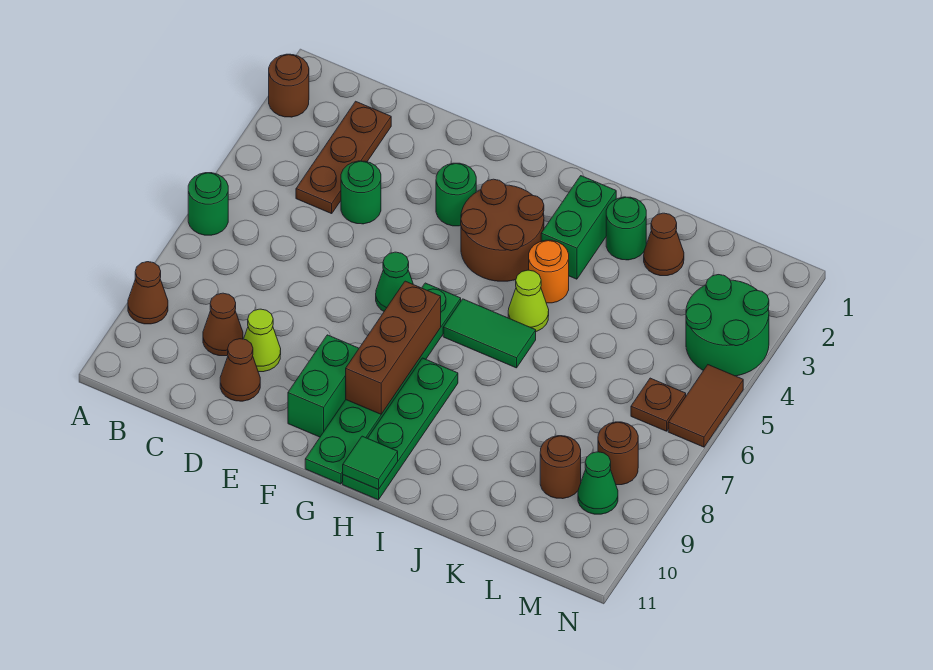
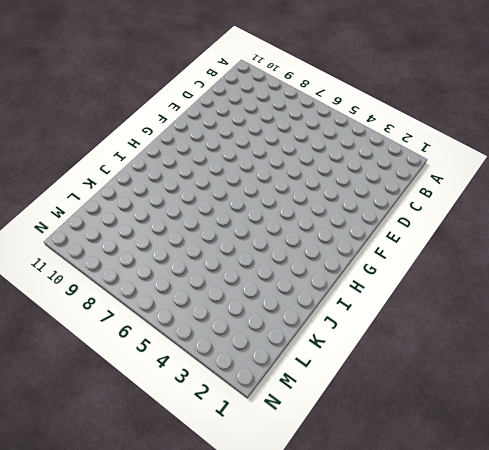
none -> brown 1x1 round brick [269,54,309,117]
none -> green 1x1 round brick [188,173,228,235]
none -> brown 1x1 cone [128,262,168,324]

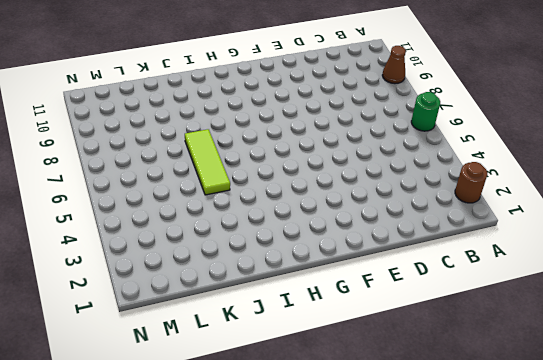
lime 1x3 tile [185,129,230,195] -> none
none -> brown 1x3 plate [296,101,391,214]
none -> brown 1x1 cone [203,293,243,356]
none -> green 1x1 round brick [341,161,381,224]

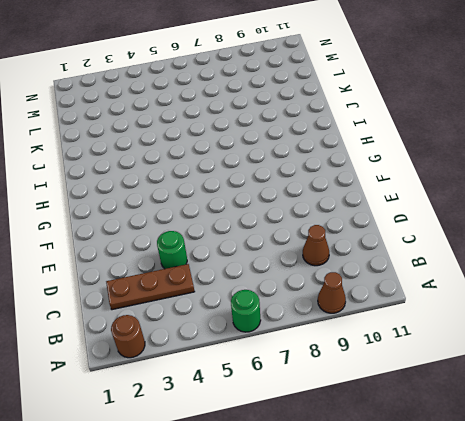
none -> lime 1x1 cone [244,309,281,372]
none -> brown 1x1 cone [220,339,260,401]
none -> green 1x1 round brick [436,163,476,226]

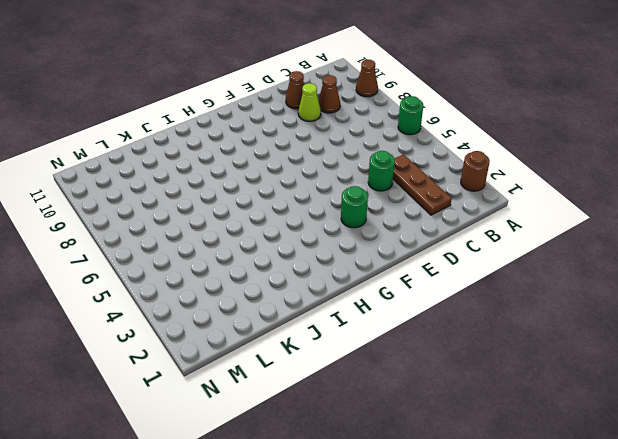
none -> green 1x1 cone [376,252,413,311]
none -> green 1x2 brick [288,335,359,437]
none -> brown 2x2 round brick [461,179,544,281]

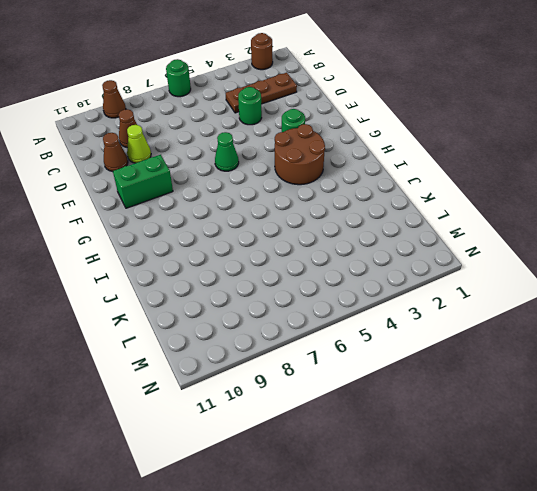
none -> green 1x6 plate [305,283,461,484]
none -> green 1x2 tile [443,299,536,368]
none -> green 1x4 plate [343,358,458,500]

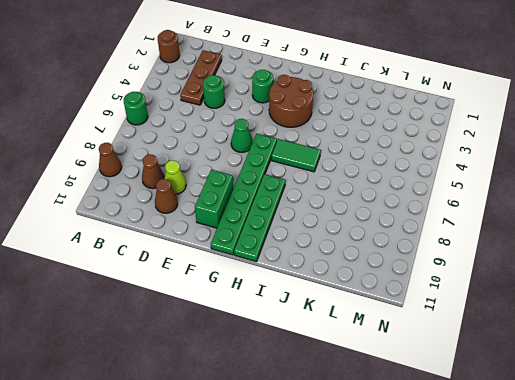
none -> green 1x2 brick [541,176,616,279]
none -> orange 1x1 round brick [529,240,569,303]
none -> lime 1x1 cone [508,270,549,331]

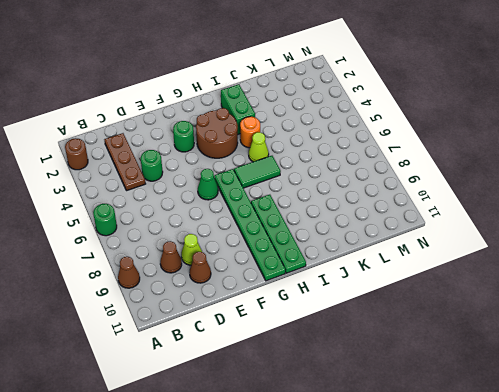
none -> green 1x2 brick [288,335,359,437]
none -> green 1x1 round brick [606,197,646,260]
none -> brown 1x1 cone [644,213,684,276]

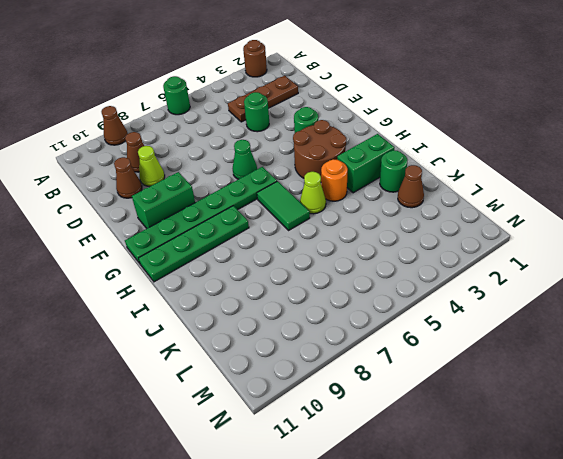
none -> brown 1x1 round brick [540,436,581,499]
none -> green 2x2 round brick [686,275,769,376]
none -> brown 1x1 plate [631,378,686,431]

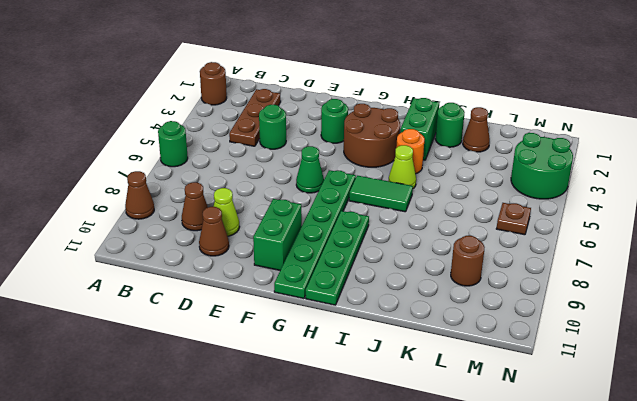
none -> brown 1x1 round brick [598,422,638,485]
none -> green 1x1 cone [578,452,618,514]
none -> brown 1x2 tile [668,365,743,447]

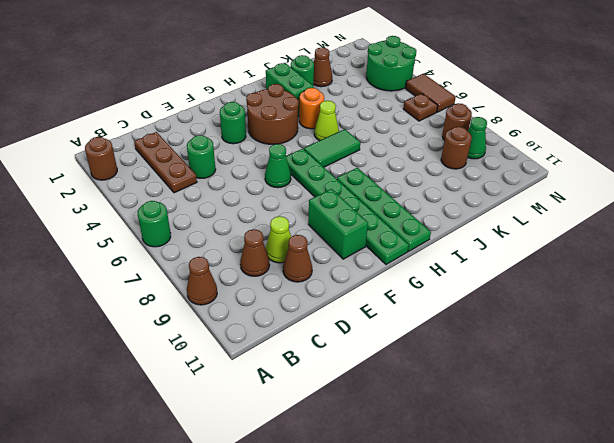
none -> brown 1x3 brick [346,281,441,414]
none -> green 1x1 tile [343,436,398,490]

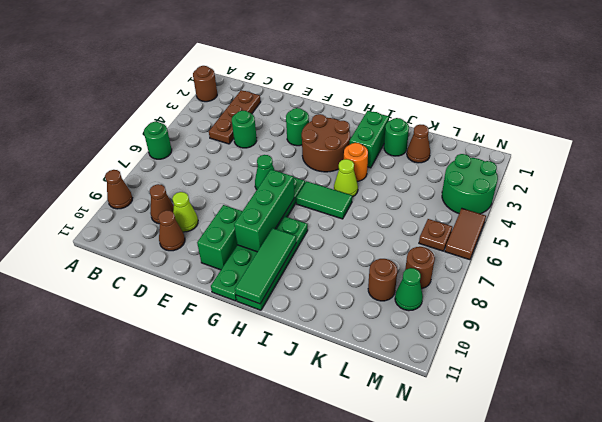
green 1x3 brick [234,170,294,252] -> brown 1x3 brick [346,281,441,414]
green 1x3 tile [235,228,296,304] -> green 1x1 tile [343,436,398,490]

